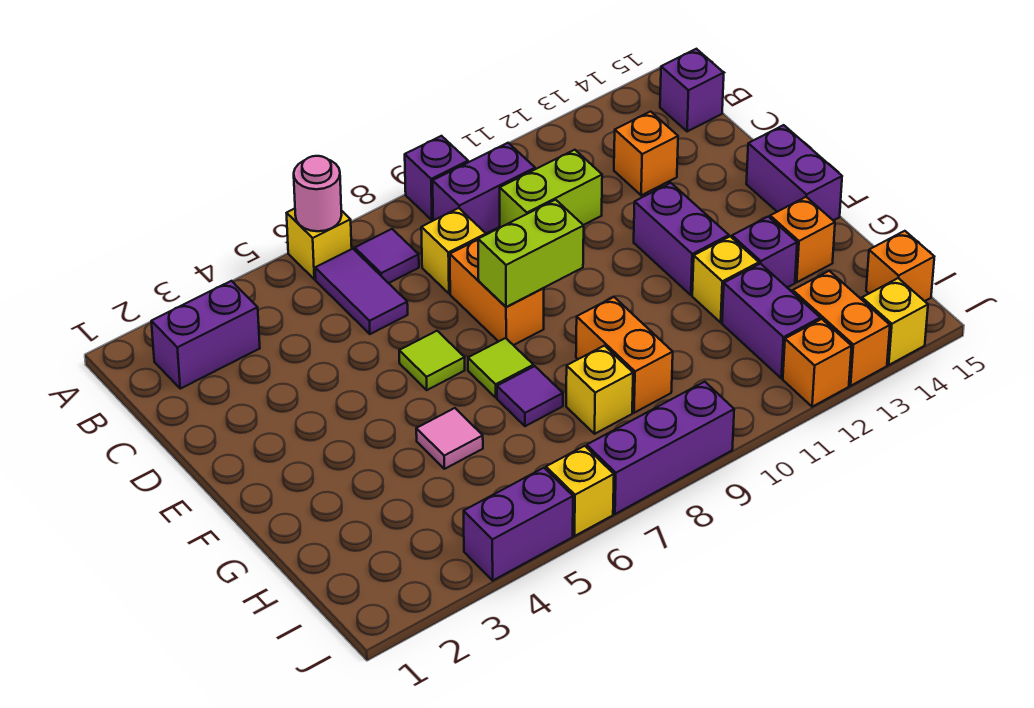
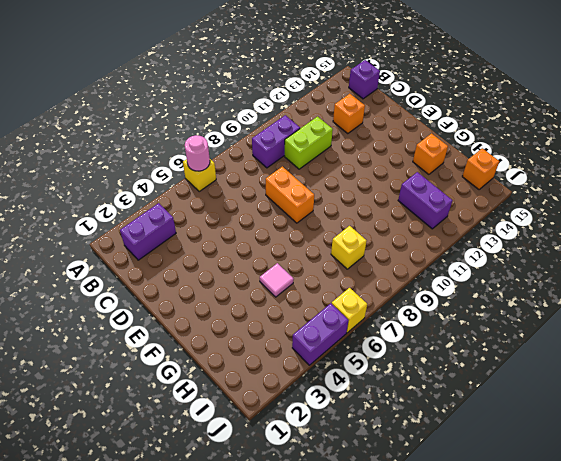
none -> purple 1x1 brick [405,136,468,220]
none -> purple 1x2 tile [315,249,408,334]
none -> purple 1x1 tile [355,229,419,283]
none -> yellow 1x1 brick [421,208,486,294]

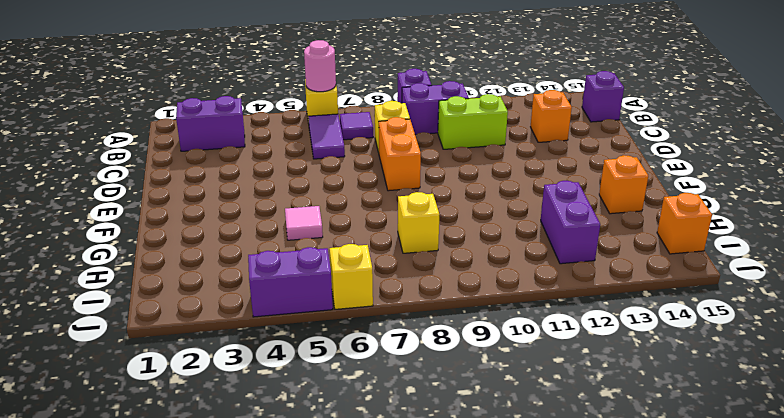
none -> lime 1x1 tile [399,331,465,390]
none -> purple 1x2 brick [634,183,729,295]
none -> purple 1x2 brick [746,125,842,220]
none -> lime 1x1 tile [468,338,533,397]

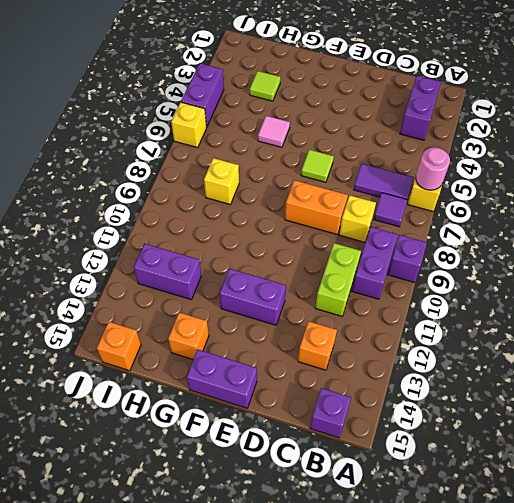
lime 1x1 tile [250,71,280,101] -> lime 1x1 tile moved to [468,338,533,397]
none -> purple 1x1 tile [497,366,563,426]
none -> orange 1x2 brick [576,297,673,413]
none -> yellow 1x1 brick [692,236,759,322]
none -> purple 1x1 brick [732,217,797,287]

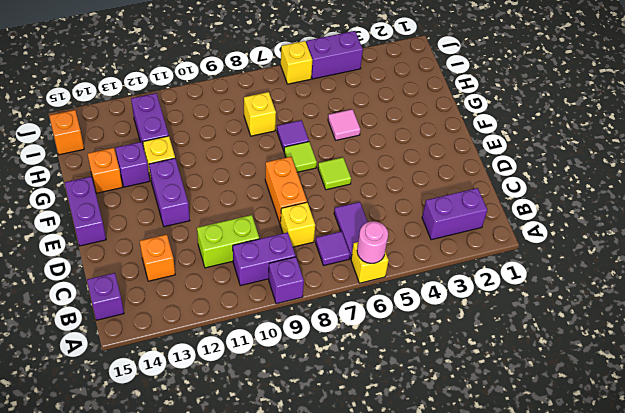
none -> orange 1x2 brick [576,297,673,413]
none -> orange 1x2 brick [793,271,890,386]
none -> purple 1x3 brick [587,382,734,514]
none -> orange 1x1 brick [783,319,852,407]

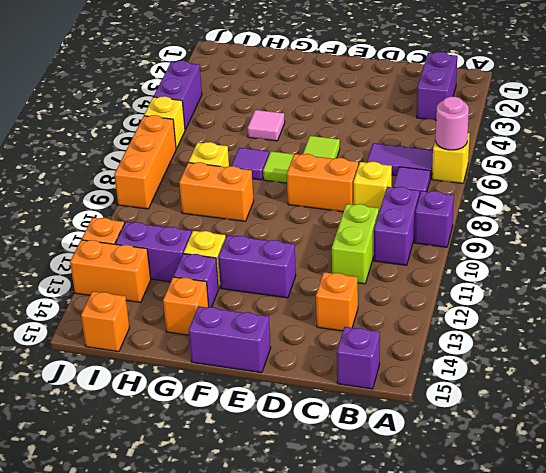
orange 1x3 brick [114,115,176,209] -> purple 1x3 brick [587,382,734,514]
none -> yellow 1x1 brick [862,278,928,365]
none -> lime 1x2 brick [478,200,584,307]

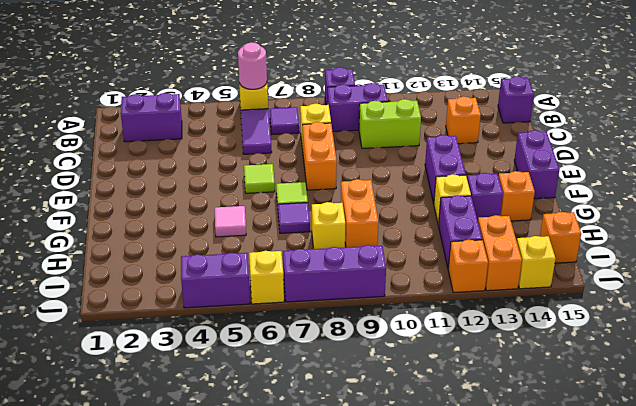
none -> lime 1x2 brick [478,200,584,307]

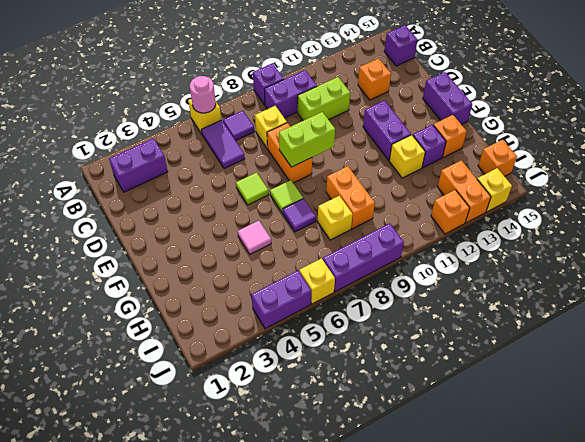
none -> purple 1x2 brick [722,264,820,378]

